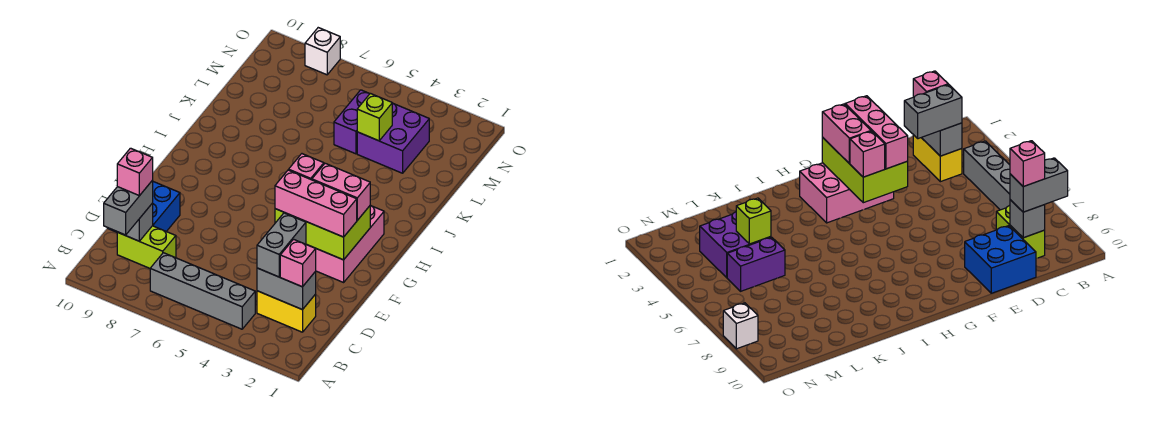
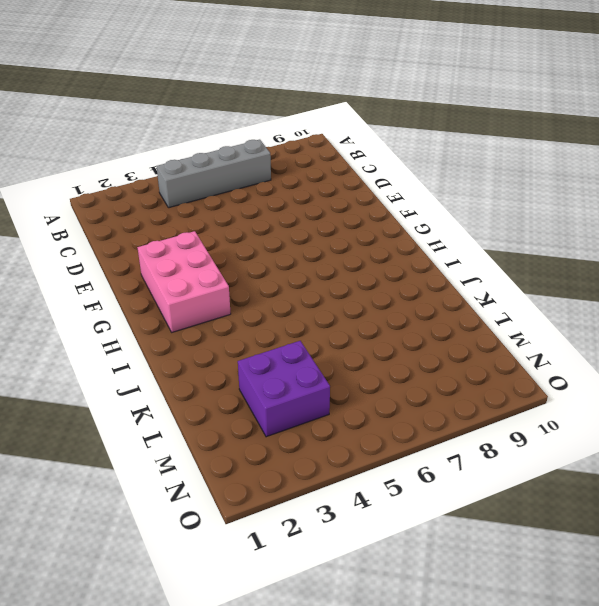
none -> yellow 1x2 brick [257,291,316,332]
none -> lime 1x2 brick [117,226,176,268]
none -> blue 2x2 brick [108,182,180,232]

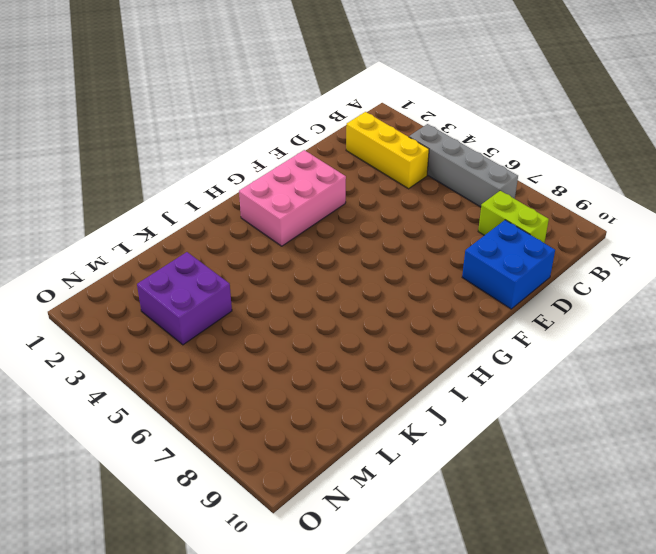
yellow 1x3 brick [346,112,429,189] -> yellow 1x2 brick [257,291,316,332]
none -> purple 1x2 brick [334,90,370,154]
none -> white 1x1 brick [305,28,340,75]
none -> grey 1x2 brick [257,268,316,310]

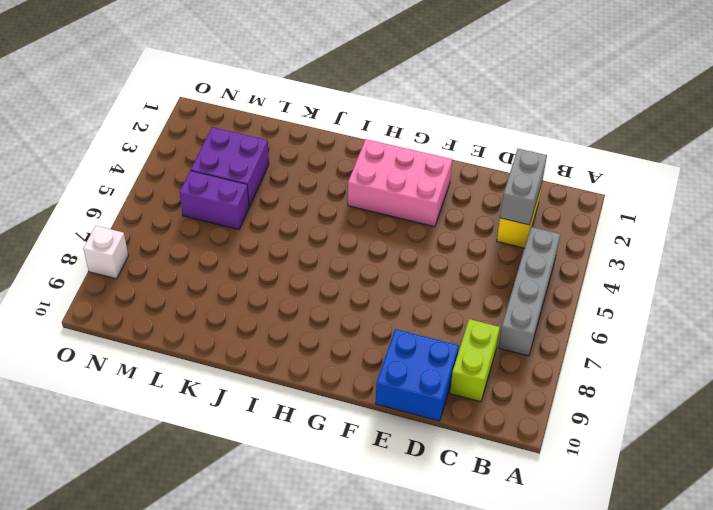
none -> grey 1x1 brick [118,203,153,241]
none -> lime 2x3 brick [275,206,370,260]
none -> lime 1x1 brick [357,93,392,141]

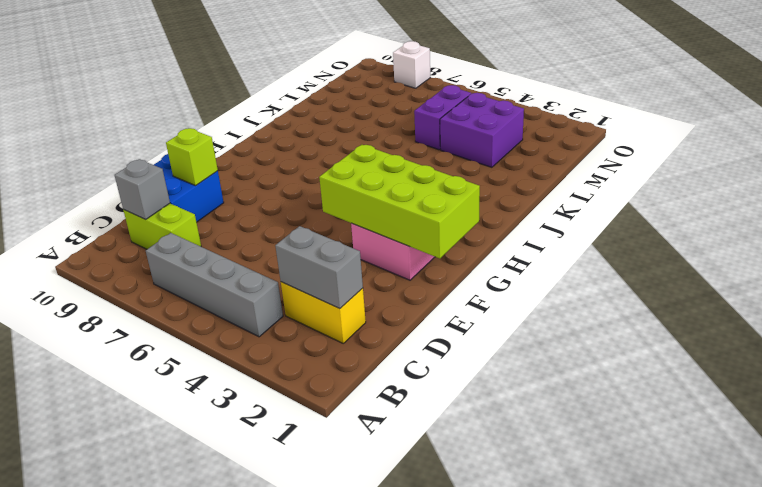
lime 1x1 brick [166,128,218,186] -> lime 1x1 brick moved to [357,93,392,141]
lime 2x4 brick [319,145,480,258] -> lime 2x3 brick [275,206,370,260]
none -> grey 1x2 brick [104,181,153,235]
none -> pink 1x1 brick [280,239,316,287]
none -> grey 1x2 brick [257,213,306,277]

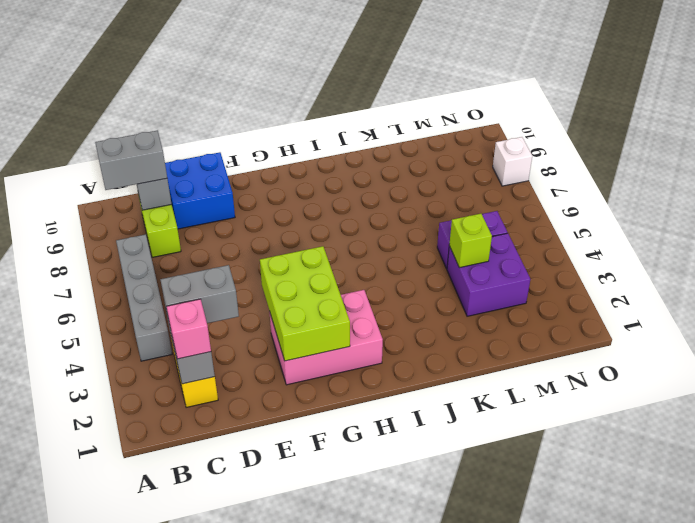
none -> pink 1x3 brick [275,170,357,237]
none -> pink 1x2 brick [312,163,370,220]
none -> pink 1x1 brick [289,154,324,180]

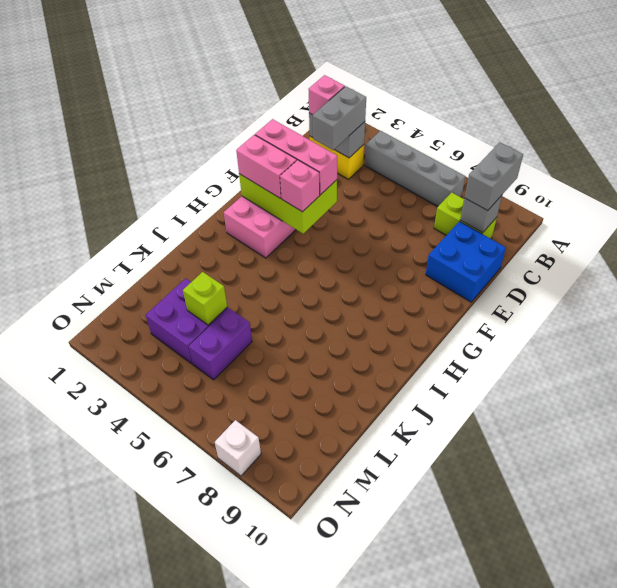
none -> pink 1x1 brick [117,148,153,196]

